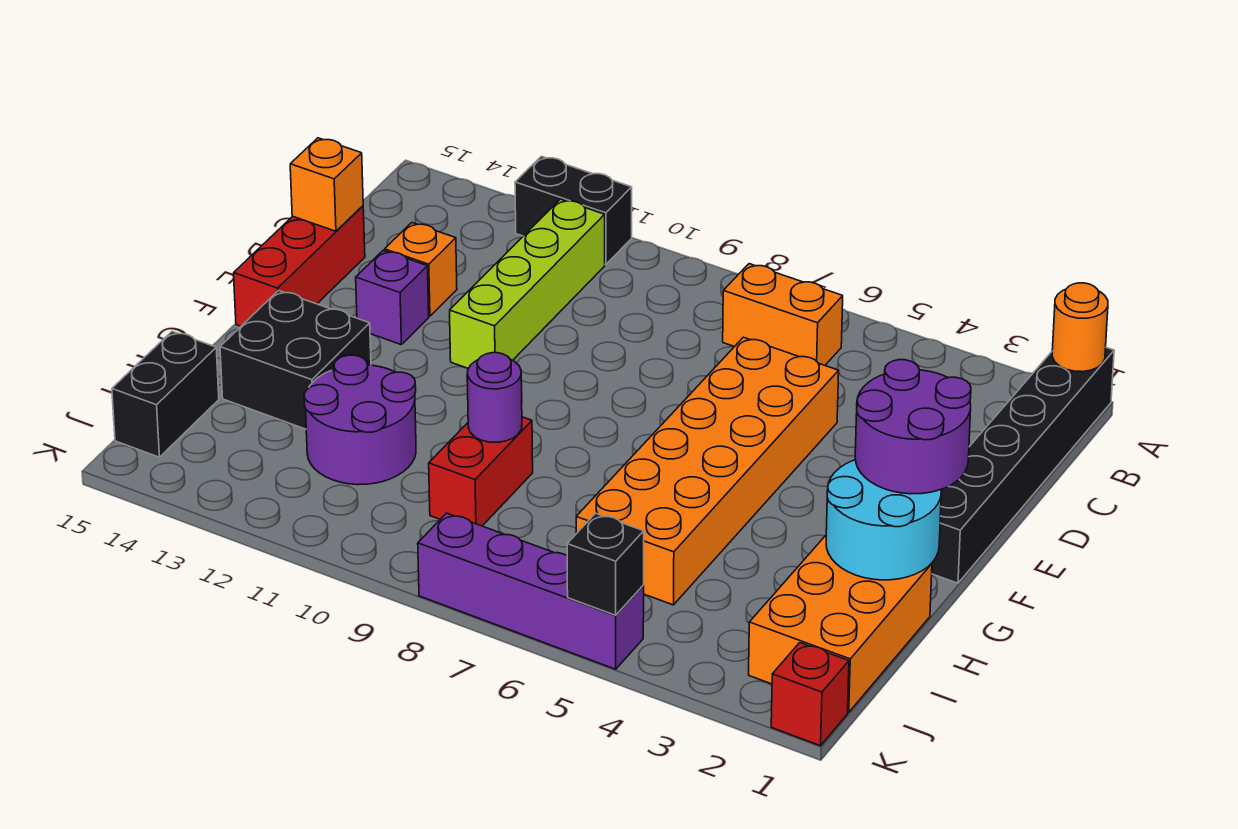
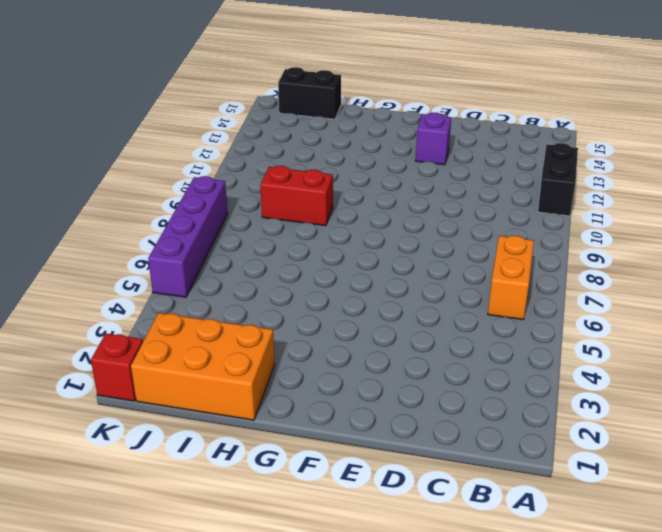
none -> black 1x6 brick [932,348,1114,583]
none -> lime 1x4 brick [450,199,605,368]
none -> orange 2x6 brick [576,337,839,605]

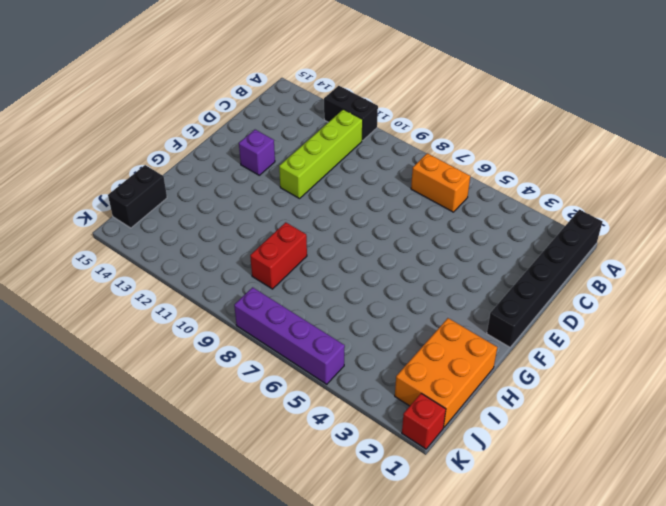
none -> orange 2x6 brick [576,337,839,605]
none -> orange 1x1 brick [385,223,457,316]
none -> red 1x3 brick [234,206,365,326]

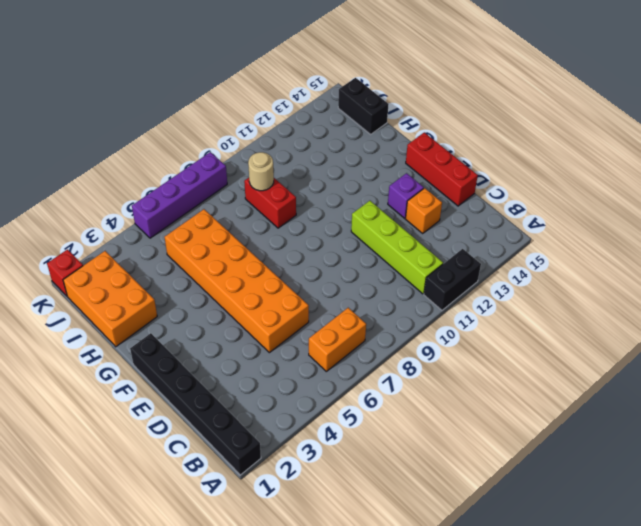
tan 1x1 round brick [248,152,274,191] -> none
none -> black 2x2 brick [220,291,371,429]
none -> purple 2x2 round brick [304,355,416,485]
none -> orange 1x1 round brick [1052,283,1108,372]

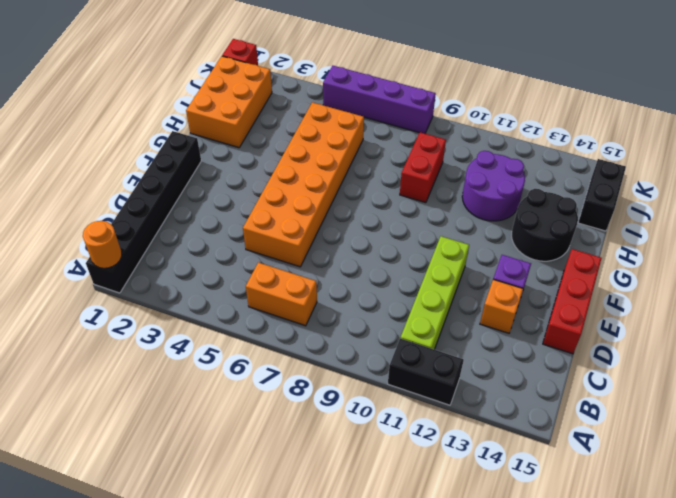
black 2x2 round brick [512,189,578,261] -> black 2x2 brick [220,291,371,429]
none -> orange 1x1 brick [290,138,363,231]
none -> cyan 2x2 round brick [826,460,941,580]
none -> purple 1x1 round brick [467,353,522,442]

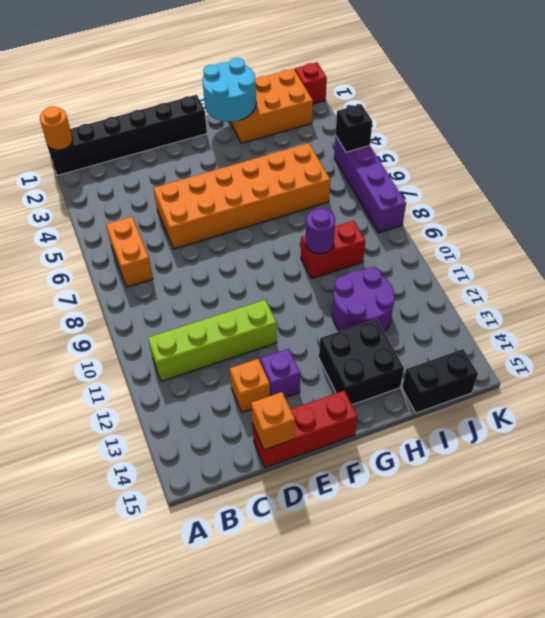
none -> black 1x2 brick [515,156,632,265]
none -> purple 2x2 round brick [855,360,971,494]

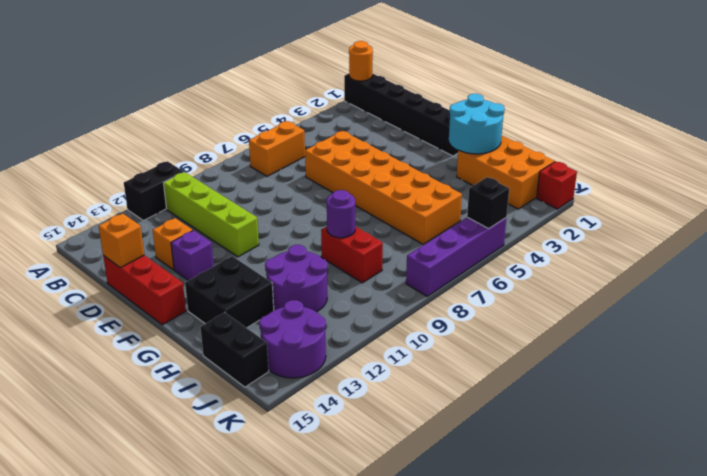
purple 2x2 round brick [259,300,326,378] -> purple 2x2 round brick moved to [855,360,971,494]

